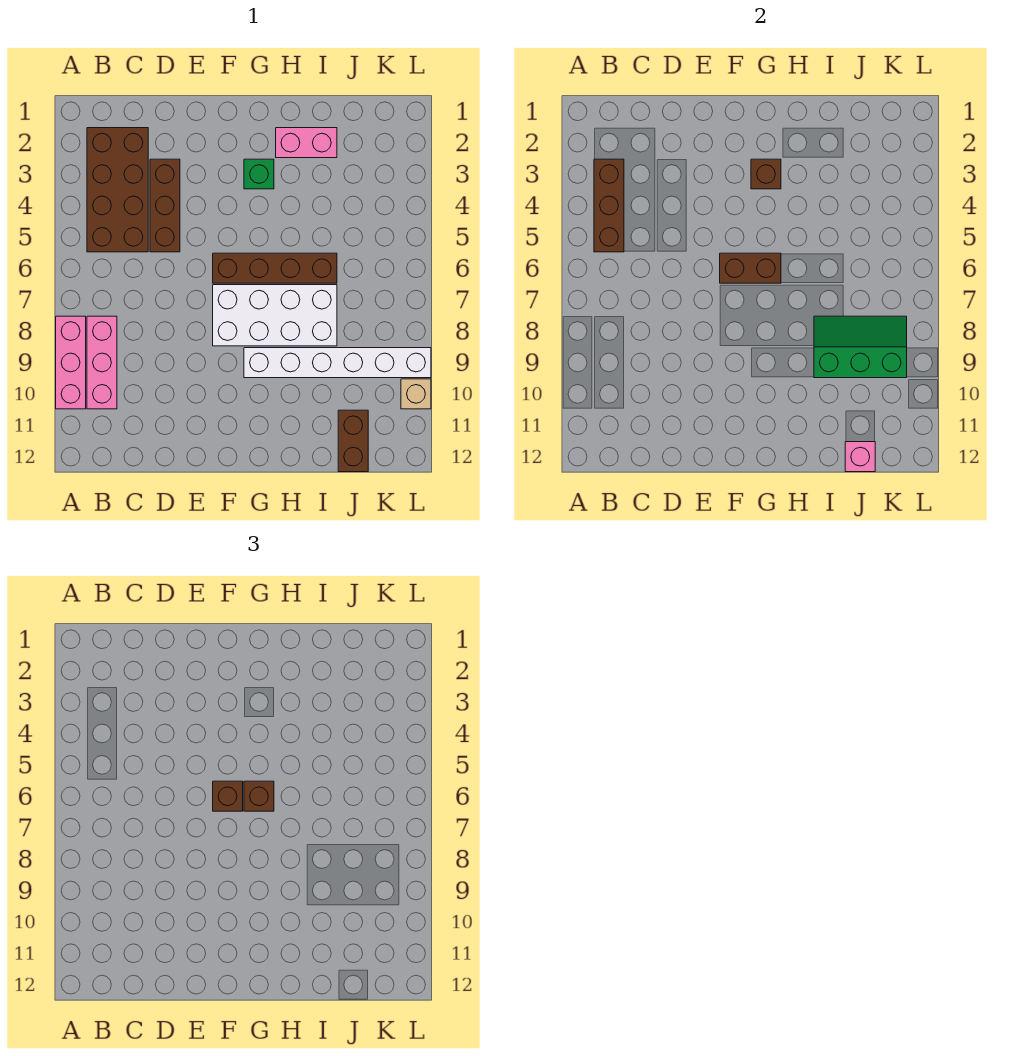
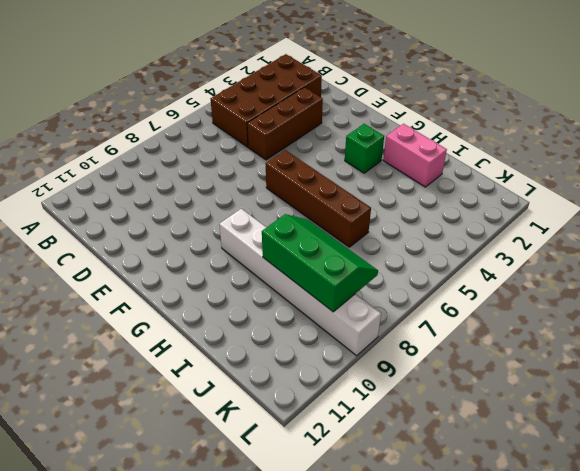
none -> pink 1x3 brick [56,316,86,409]
none -> pink 1x3 brick [87,316,117,409]
none -> white 2x4 brick [213,285,337,346]

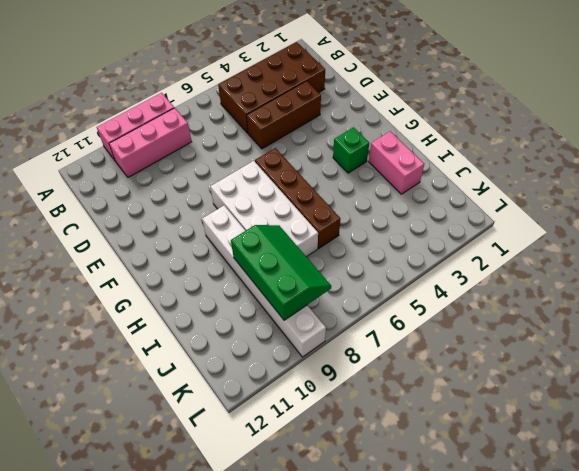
none -> brown 1x2 brick [338,410,368,472]
none -> tan 1x1 brick [401,379,431,409]
none -> brown 1x3 brick [594,159,624,252]

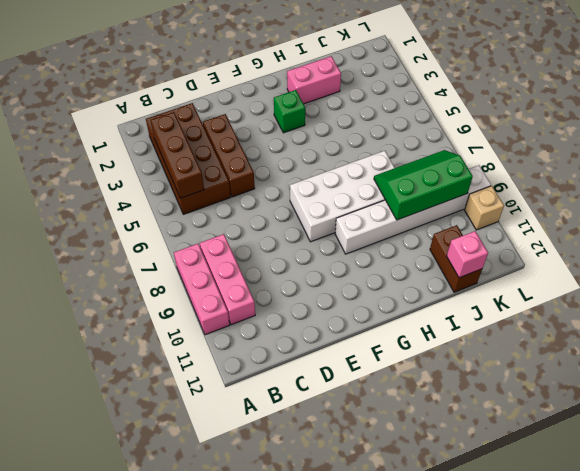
none -> brown 1x4 brick [213,253,337,283]
none -> brown 1x2 brick [720,253,781,283]
none -> brown 1x1 brick [751,159,781,189]

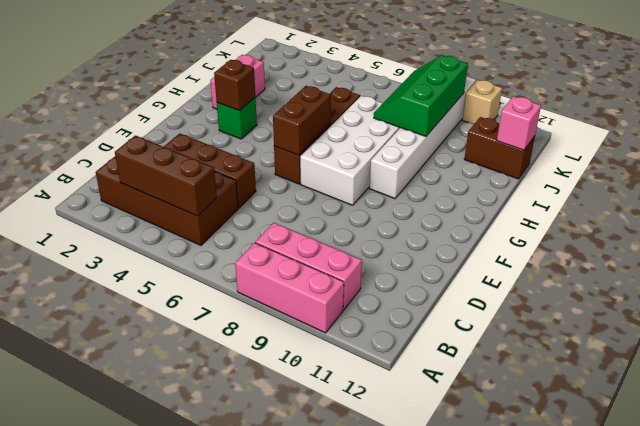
none -> brown 1x1 brick [213,781,243,811]
none -> brown 1x1 brick [244,781,274,811]

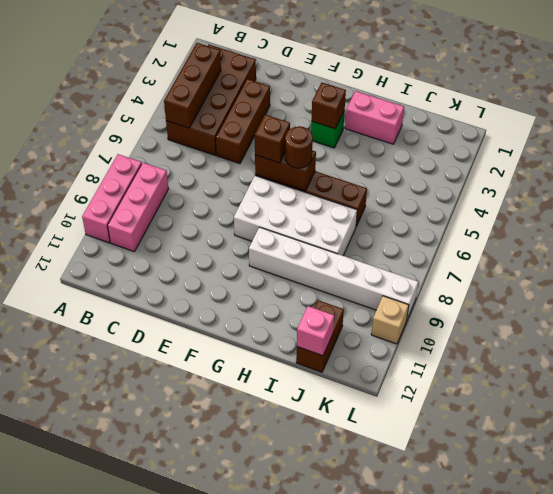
brown 1x1 round brick [285,126,313,168] -> brown 1x1 brick [244,781,274,811]
none -> green 2x3 slope [814,316,907,378]

